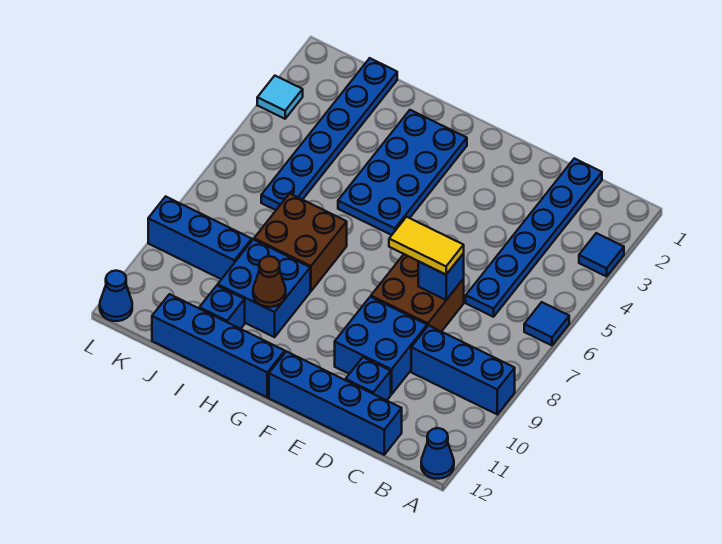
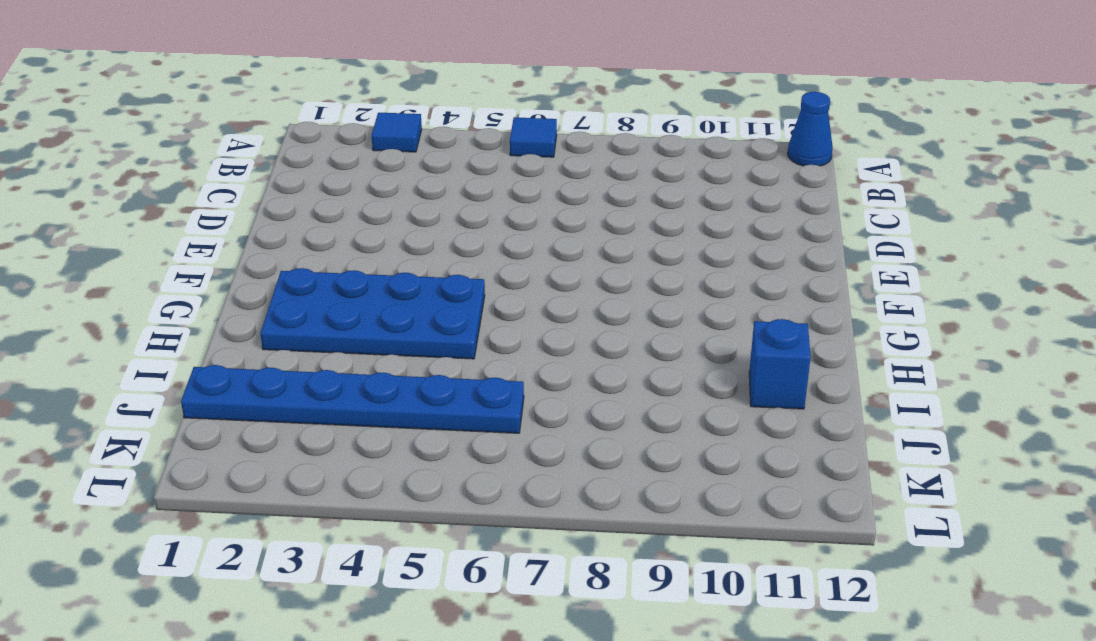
none -> blue 1x3 brick [411,325,515,414]
none -> blue 1x6 plate [466,158,602,317]
none -> blue 1x4 brick [269,351,402,455]

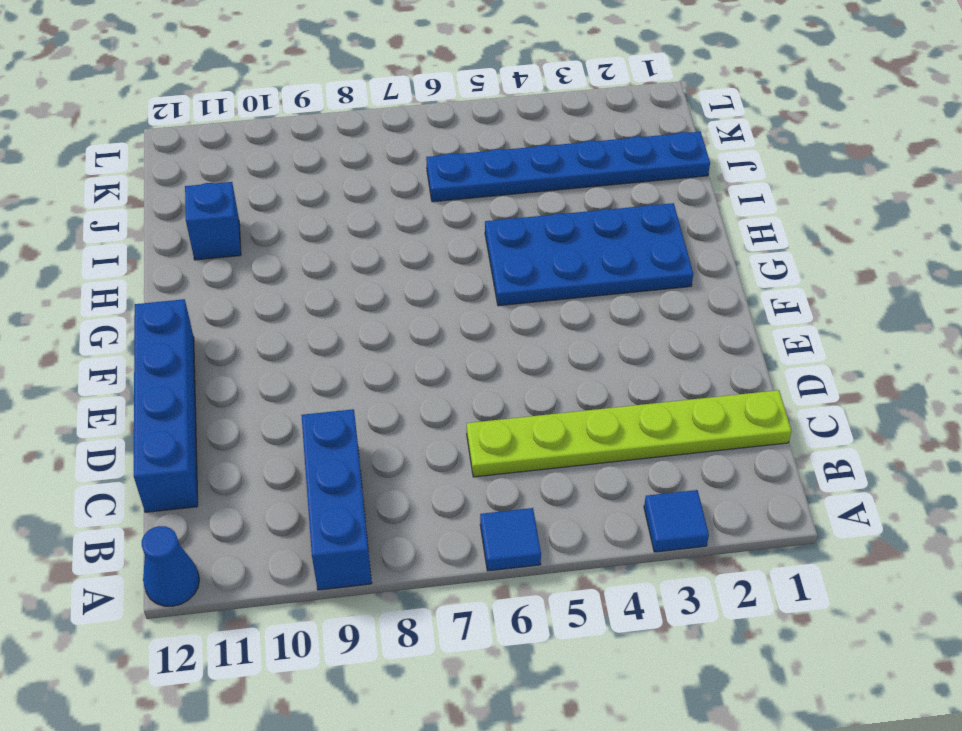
lime 1x6 plate [467,390,792,477] -> blue 1x6 plate [466,158,602,317]
none -> brown 2x2 brick [371,254,464,332]
none -> blue 2x2 brick [335,297,427,395]
none -> blue 1x1 brick [346,357,391,400]

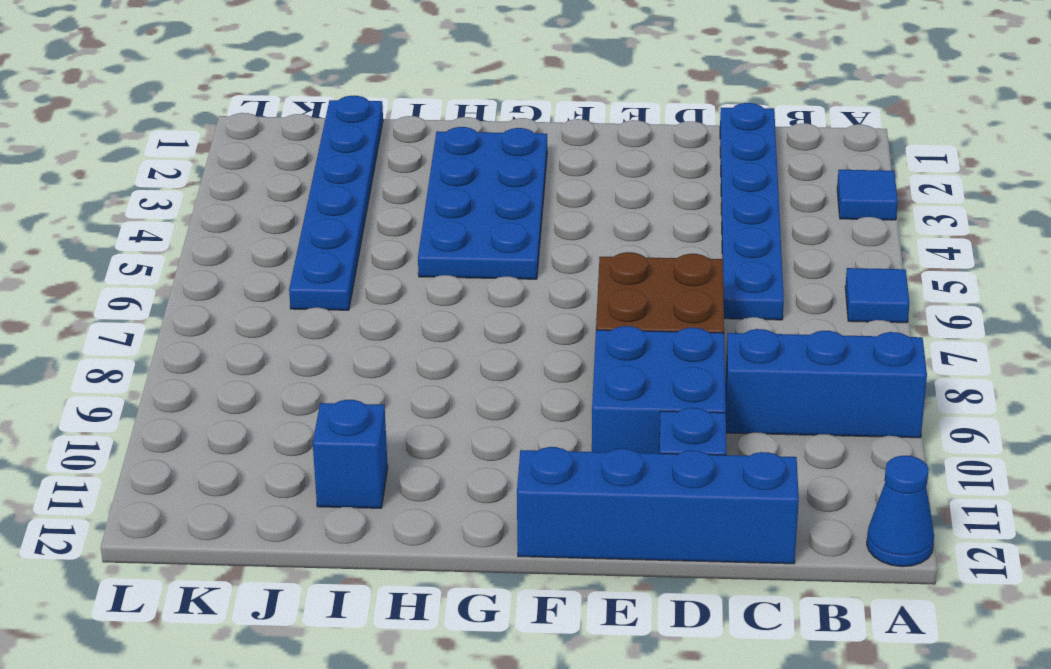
none -> blue 1x4 brick [152,294,285,397]
none -> brown 2x2 brick [254,194,347,291]
none -> blue 2x2 brick [218,239,310,337]

